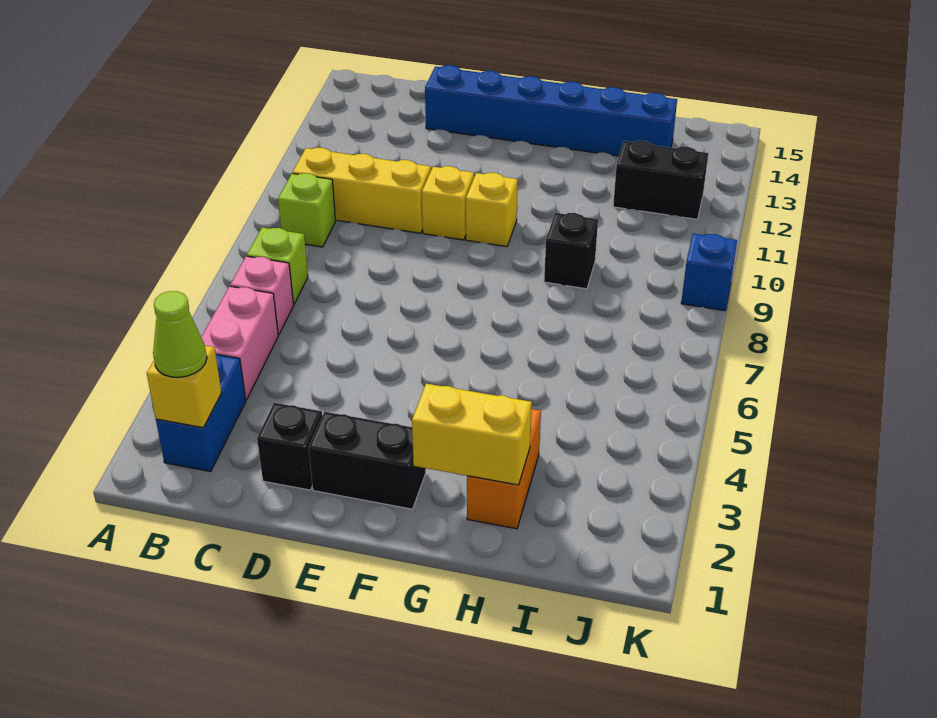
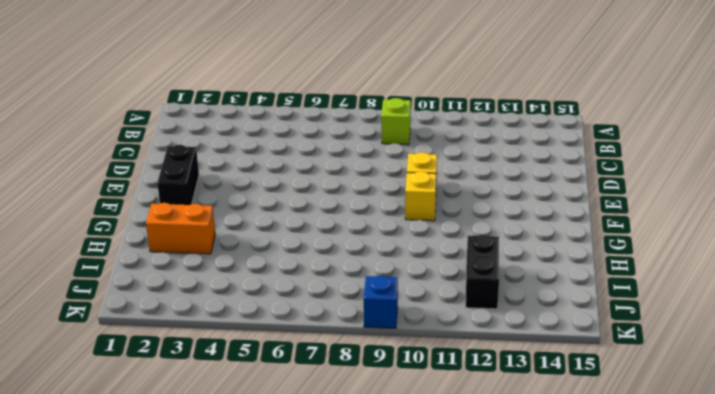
none -> blue 1x2 brick [156,354,246,472]
none -> pink 1x2 brick [201,286,278,400]
none -> pink 1x1 brick [230,256,294,335]

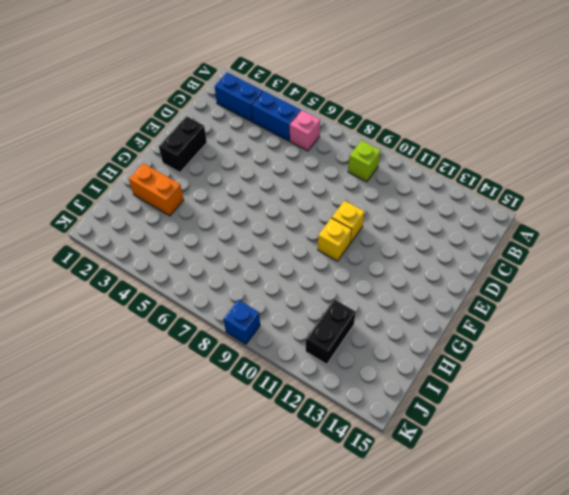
blue 1x2 brick [252,91,301,141] -> pink 1x2 brick [201,286,278,400]
none -> lime 1x1 brick [247,227,308,304]
none -> yellow 1x3 brick [292,148,431,233]
none -> black 1x1 brick [257,403,322,490]

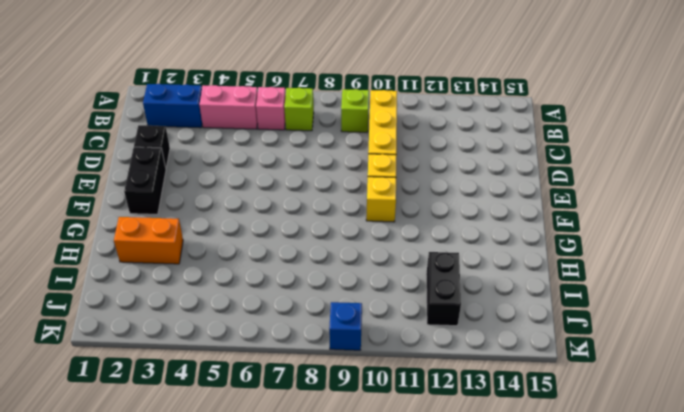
none -> blue 1x6 brick [425,65,677,156]
none -> black 1x1 brick [544,213,598,289]
none -> yellow 1x1 brick [147,346,222,428]

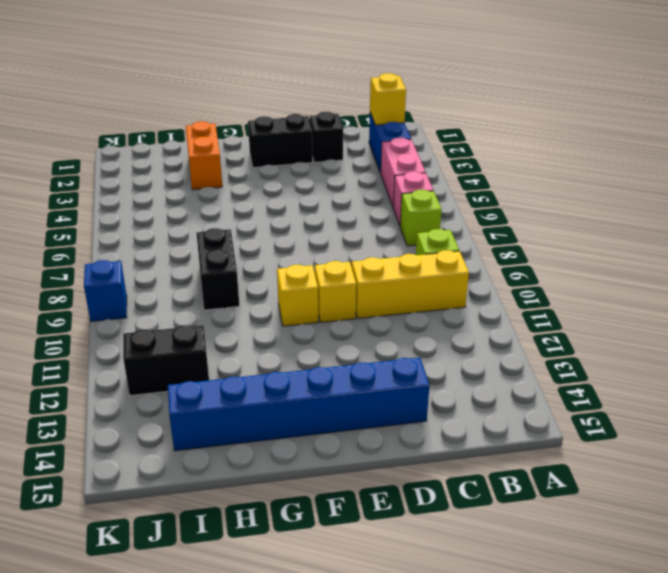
black 1x2 brick [196,228,239,310] -> black 1x1 brick [544,213,598,289]
none -> yellow 1x2 brick [412,384,532,485]
none -> lime 1x1 cone [153,291,207,377]

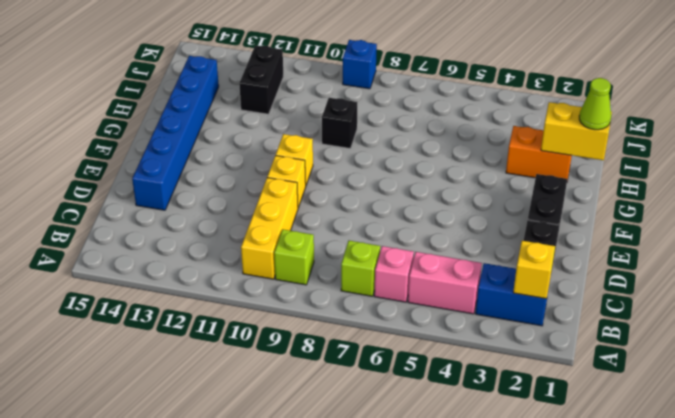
yellow 1x2 brick [541,102,612,160] -> yellow 1x2 brick turned to [412,384,532,485]
lime 1x1 cone [579,78,611,130] -> lime 1x1 cone moved to [153,291,207,377]

